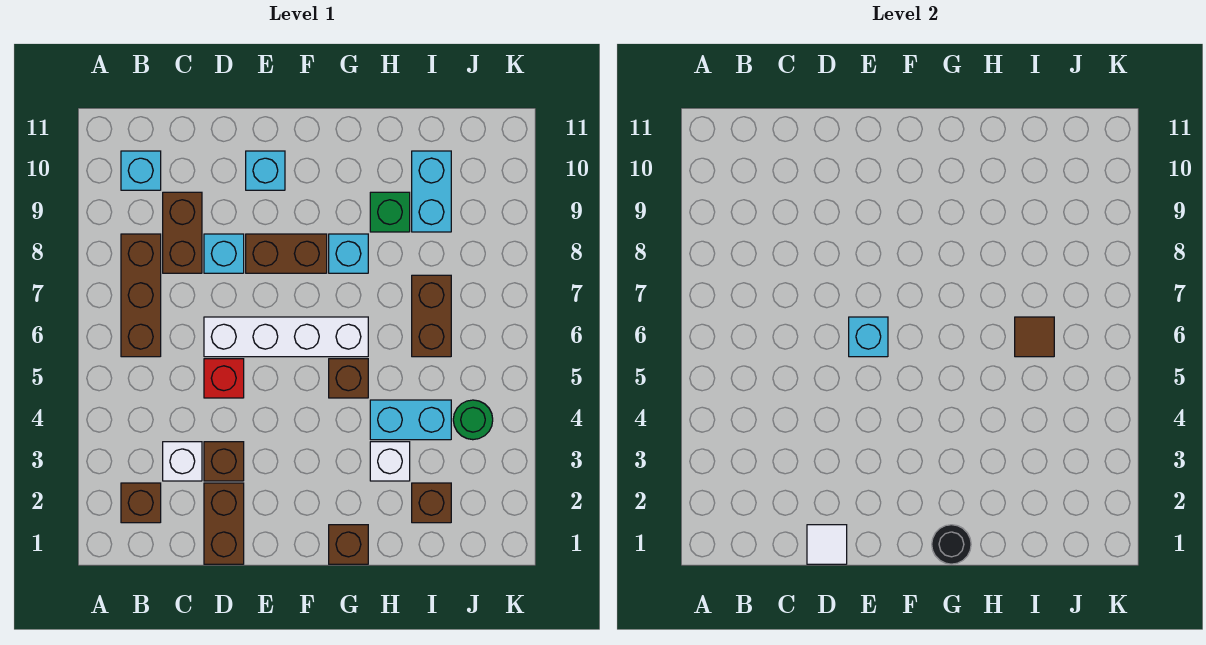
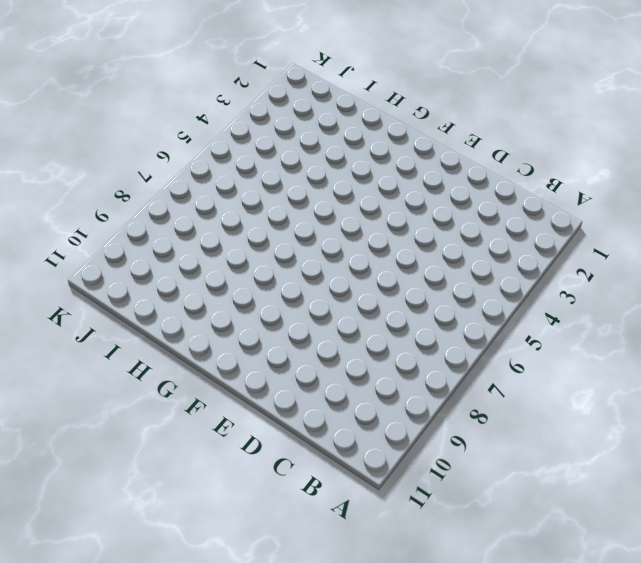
none -> brown 1x1 brick [121,483,161,523]
none -> brown 1x3 brick [121,234,161,357]
none -> cyan 1x1 brick [121,151,161,190]

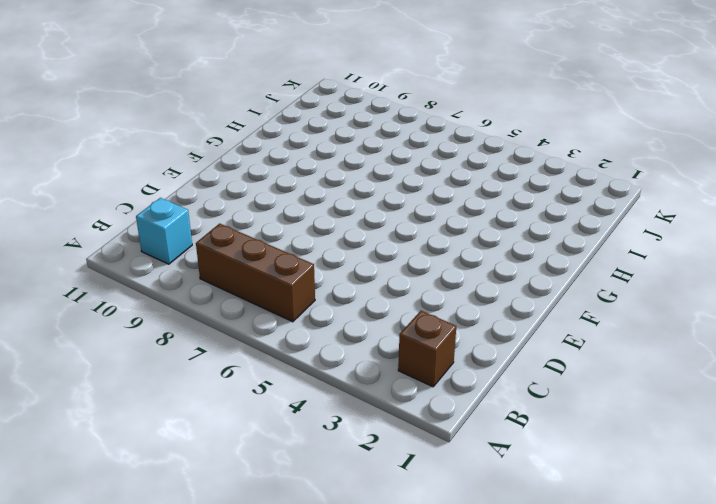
none -> white 1x1 brick [163,442,202,481]
none -> brown 1x2 brick [163,192,202,273]
none -> brown 1x2 brick [204,483,244,564]

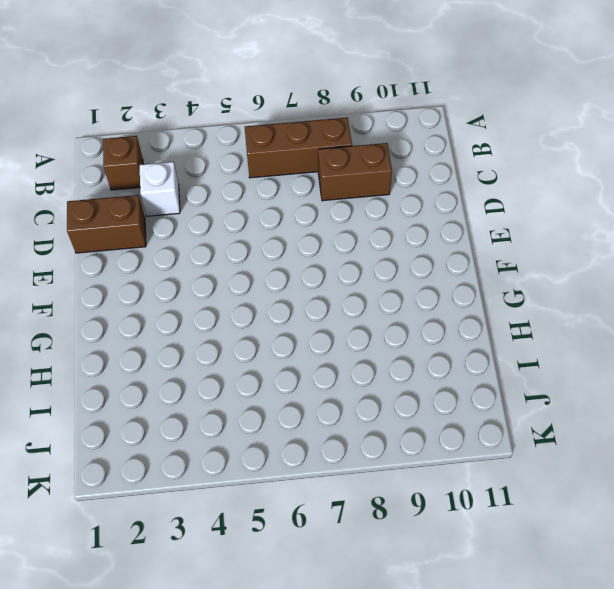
none -> cyan 1x1 brick [121,151,161,190]
none -> brown 1x1 brick [204,442,244,481]
none -> red 1x1 brick [204,359,244,398]

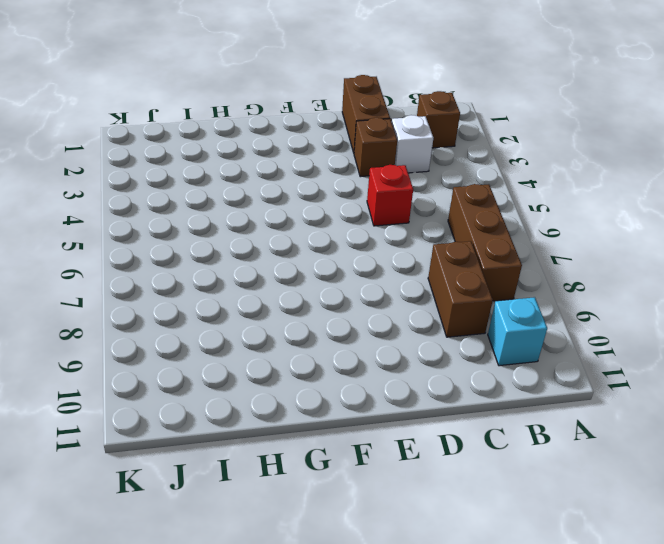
none -> white 1x4 brick [204,317,368,357]
none -> cyan 1x1 brick [204,234,244,273]
none -> brown 1x2 brick [246,234,327,273]

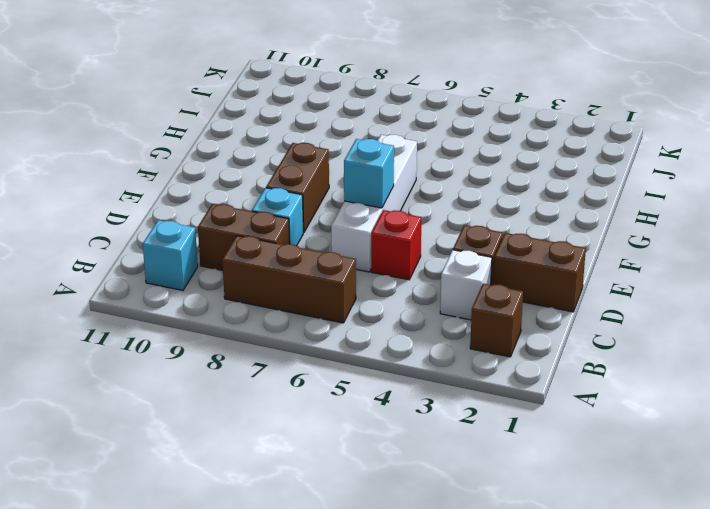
none -> cyan 1x1 brick [246,151,285,190]
none -> brown 1x1 brick [329,525,368,564]
none -> brown 1x1 brick [329,359,368,398]

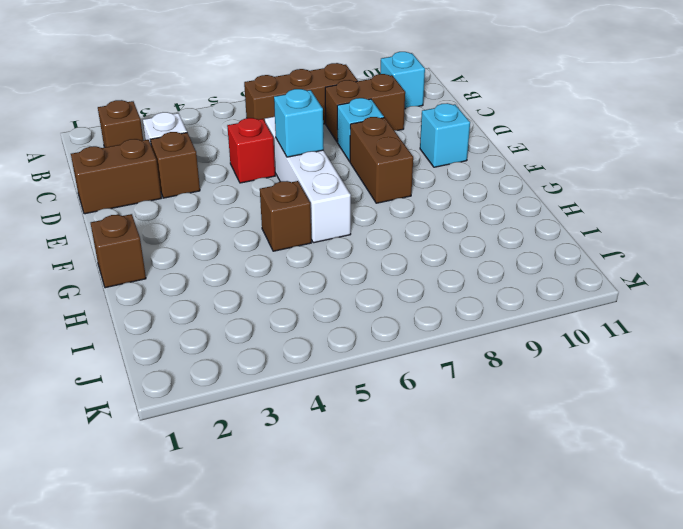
none -> cyan 1x1 brick [329,234,368,273]
none -> white 1x1 brick [370,442,410,481]
none -> cyan 1x2 brick [370,400,451,440]

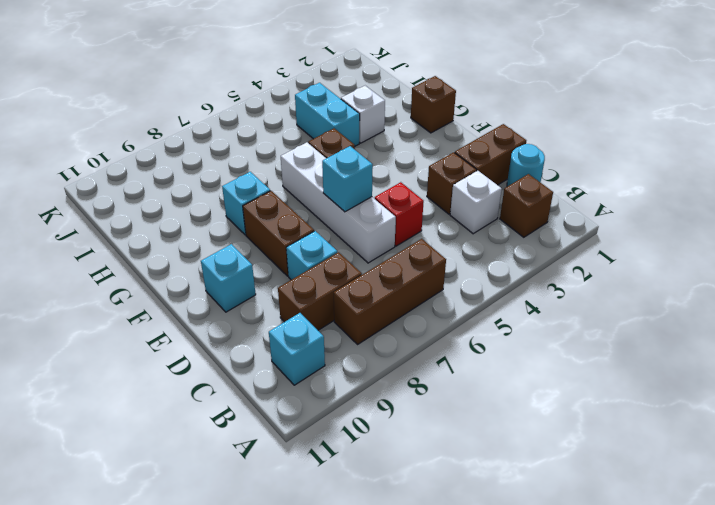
cyan 1x1 round brick [507,144,545,187] -> none
none -> green 1x1 brick [370,192,410,232]
none -> brown 1x1 brick [412,483,451,523]
none -> brown 1x2 brick [412,275,451,357]

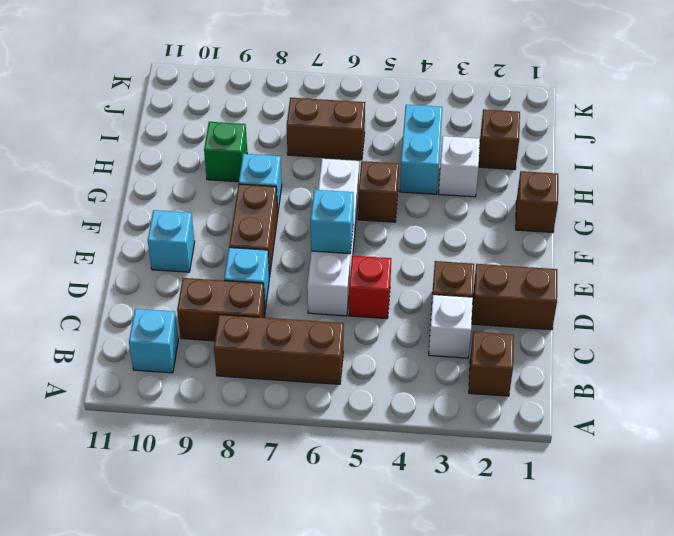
none -> cyan 1x2 brick [412,151,451,232]
none -> green 1x1 round brick [453,400,493,440]
none -> white 1x1 tile [807,525,847,564]

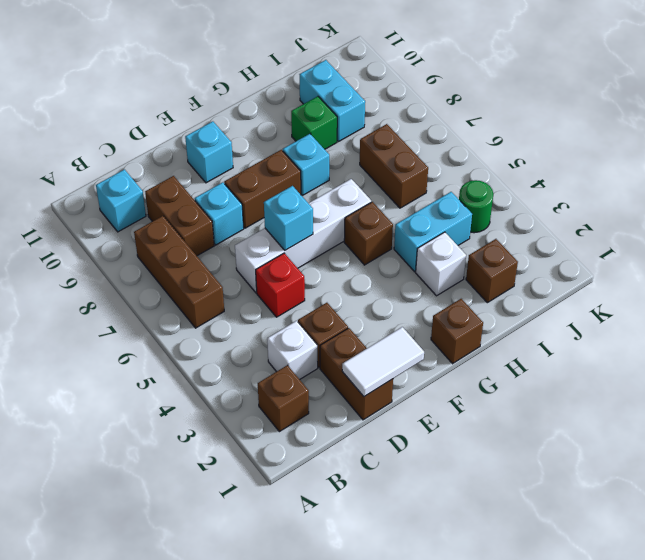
white 1x2 tile [342,327,424,397] -> white 1x1 tile [807,525,847,564]
none -> black 1x1 round brick [932,525,971,564]
none -> brown 1x1 tile [1015,317,1054,357]

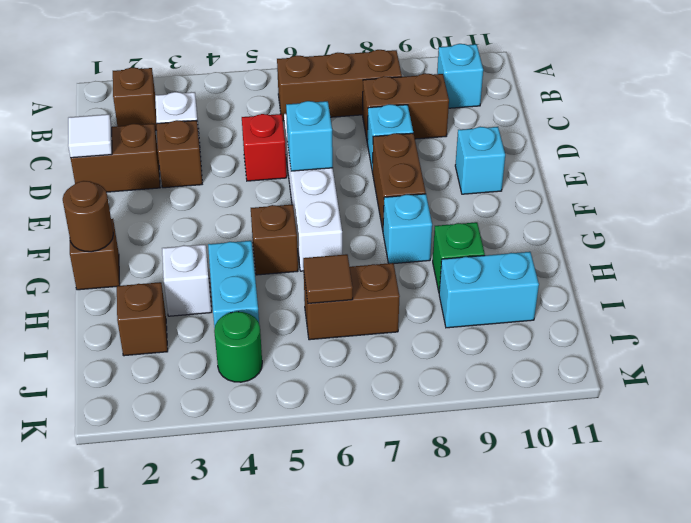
brown 1x1 round brick [63,181,113,252] -> black 1x1 round brick [932,525,971,564]

